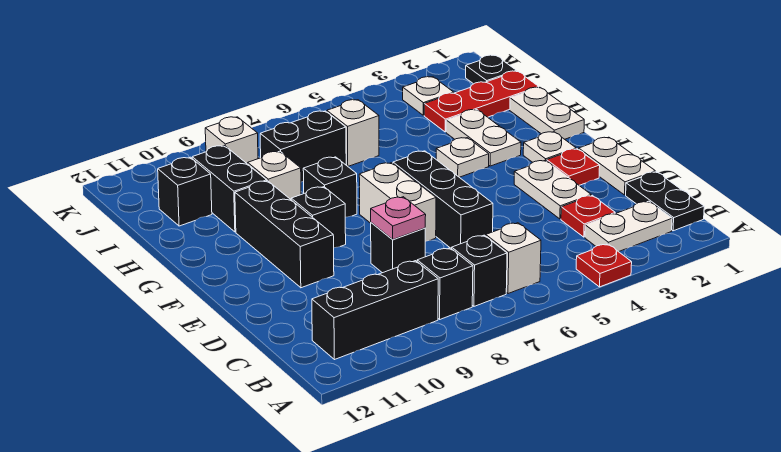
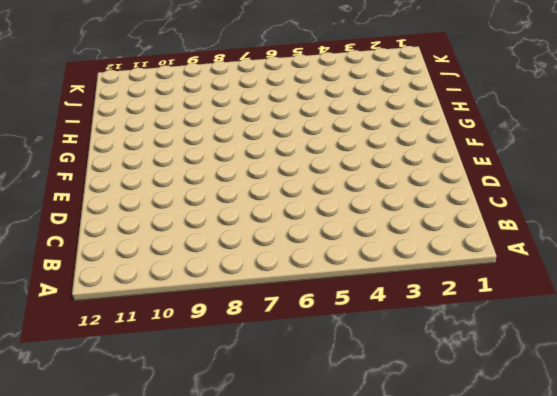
none -> red 1x1 plate [576,244,632,287]
none -> black 1x2 plate [626,172,704,231]
none -> white 1x2 plate [585,201,672,252]
none -> white 1x1 brick [486,223,541,294]

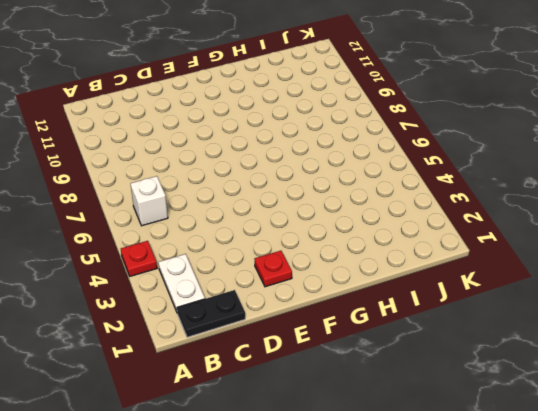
none -> black 1x1 brick [452,235,507,306]
none -> black 1x1 brick [417,248,473,319]
none -> black 1x3 brick [312,261,438,360]
none -> red 1x1 plate [561,195,615,237]

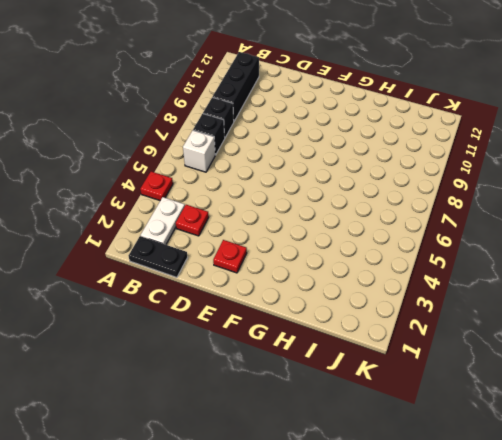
none -> white 1x2 plate [579,137,655,195]
none -> white 1x2 plate [514,160,591,219]
none -> black 1x3 brick [393,151,493,249]
none -> black 1x1 brick [371,223,425,273]

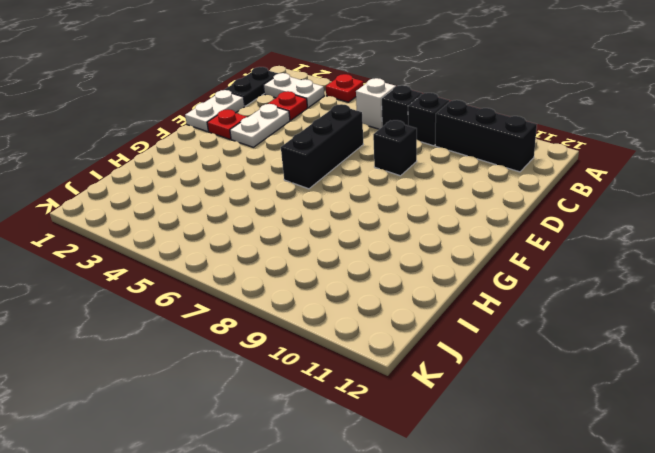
none -> white 1x2 brick [359,163,436,241]
none -> black 1x3 brick [235,181,334,288]
none -> white 1x1 plate [523,132,576,162]
none -> black 1x1 brick [291,187,346,248]

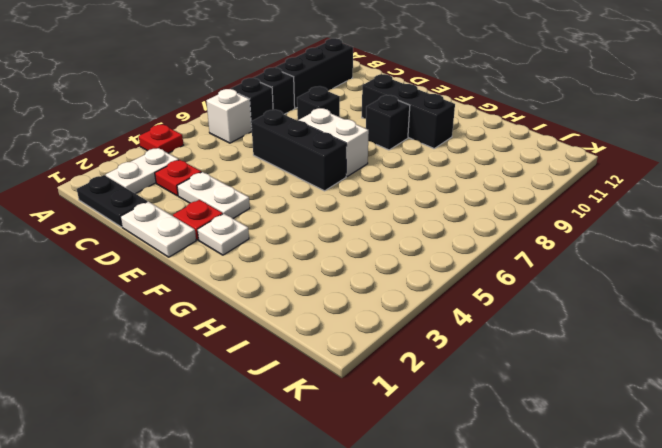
none -> white 1x2 plate [510,87,584,139]
none -> white 1x2 plate [446,110,521,166]
none -> white 1x1 plate [436,138,489,177]
none -> black 1x1 brick [303,157,357,218]

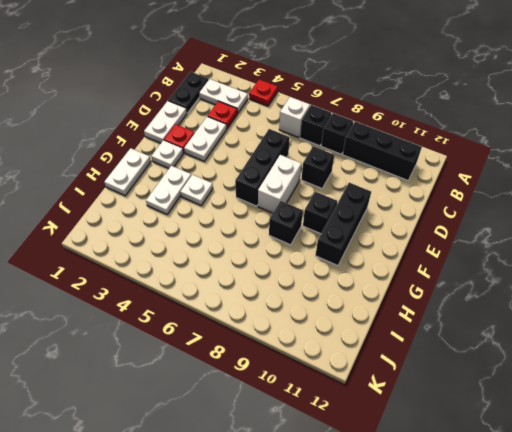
none -> white 1x1 brick [248,151,301,199]
none -> black 1x2 brick [192,146,267,232]
none -> red 1x3 plate [424,71,539,132]
none -> white 1x1 brick [327,100,379,166]

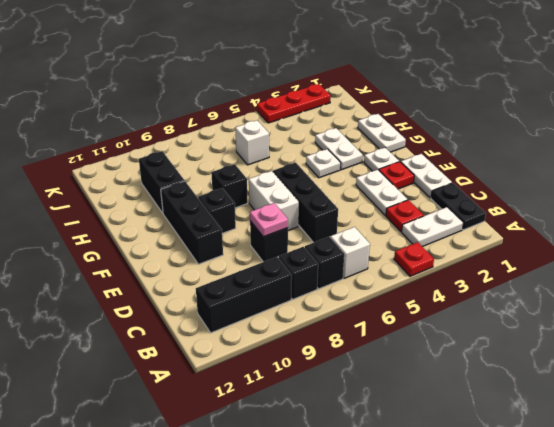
red 1x3 plate [257,84,331,123] -> red 1x3 plate moved to [424,71,539,132]
none -> white 1x1 brick [248,151,301,199]
none -> black 1x2 brick [260,111,346,182]
none -> black 1x1 brick [158,157,212,226]
none -> black 1x1 plate [466,55,516,84]

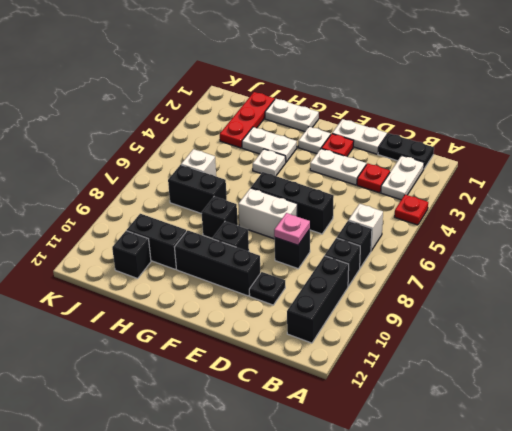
black 1x1 plate [249,272,285,305] -> black 1x1 plate moved to [466,55,516,84]
black 1x2 brick [168,165,227,214] -> black 1x2 brick turned to [260,111,346,182]
none -> white 1x1 brick [248,151,301,199]
none -> white 1x1 plate [403,77,454,115]
none -> white 1x1 brick [205,117,258,164]

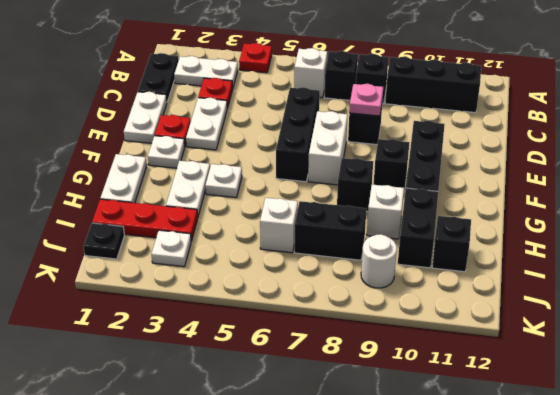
white 1x1 round brick [361,234,397,288] -> white 1x1 brick [205,117,258,164]

